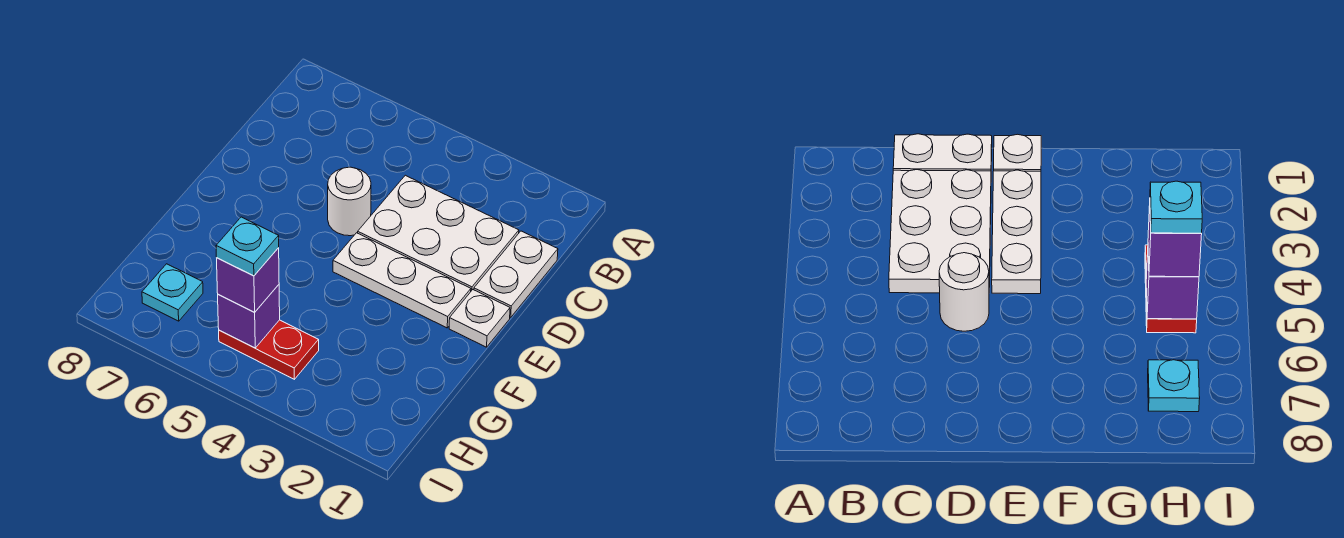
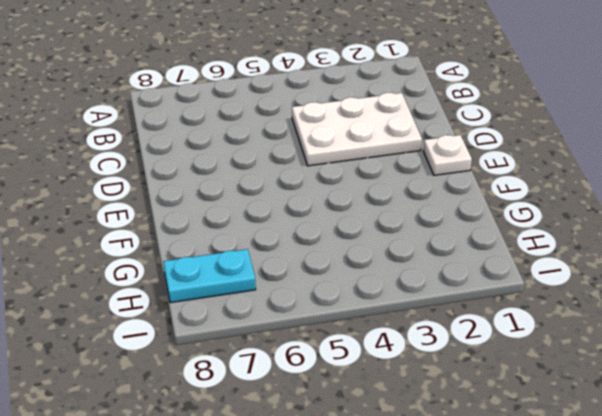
cyan 1x2 plate [163,249,256,303] -> cyan 1x1 plate [142,264,203,321]
none -> white 1x2 plate [474,231,558,317]
none -> white 1x1 round brick [328,167,371,236]

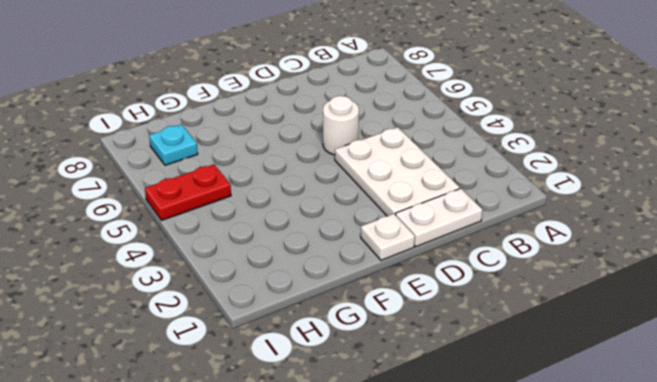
red 1x2 plate [145,164,231,220] -> red 1x2 plate turned to [219,320,319,379]
none -> white 1x3 plate [333,233,471,328]
none -> purple 1x1 brick [218,285,280,348]

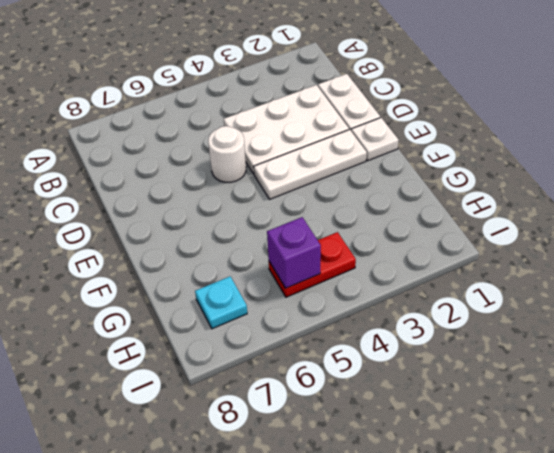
none -> purple 1x1 brick [217,248,279,312]
none -> cyan 1x1 plate [216,217,279,276]

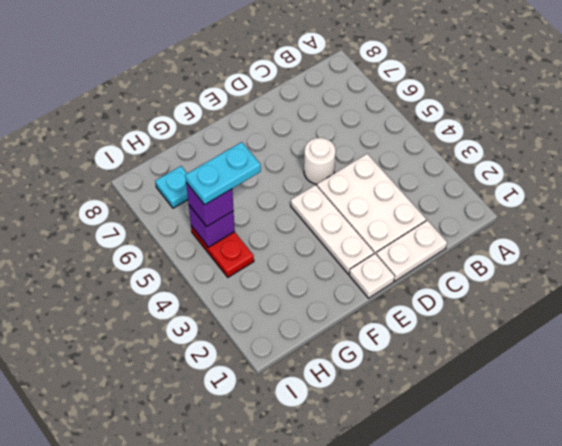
cyan 1x2 plate [185,142,261,205] -> cyan 1x1 plate [216,217,279,276]

